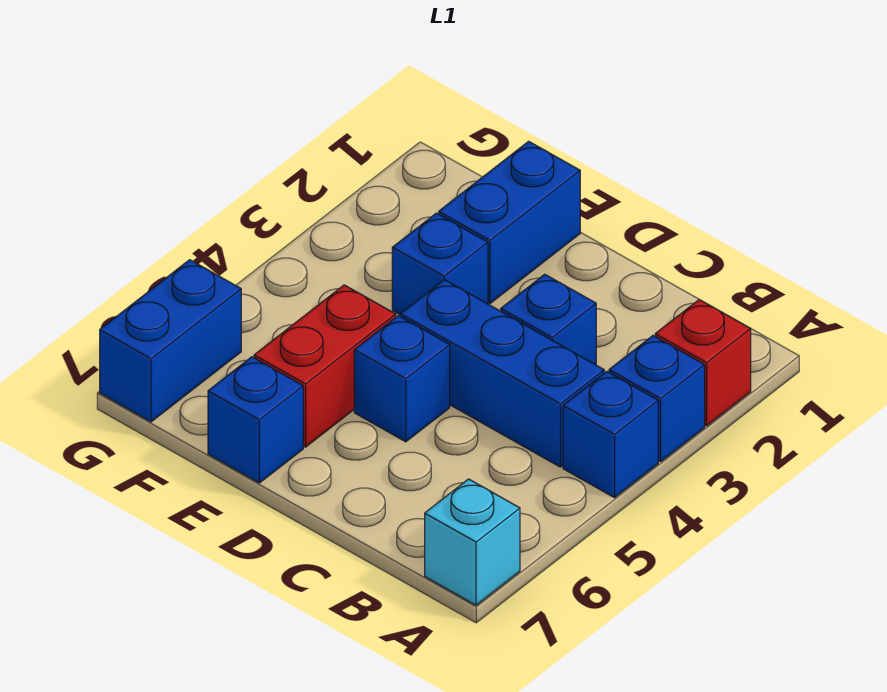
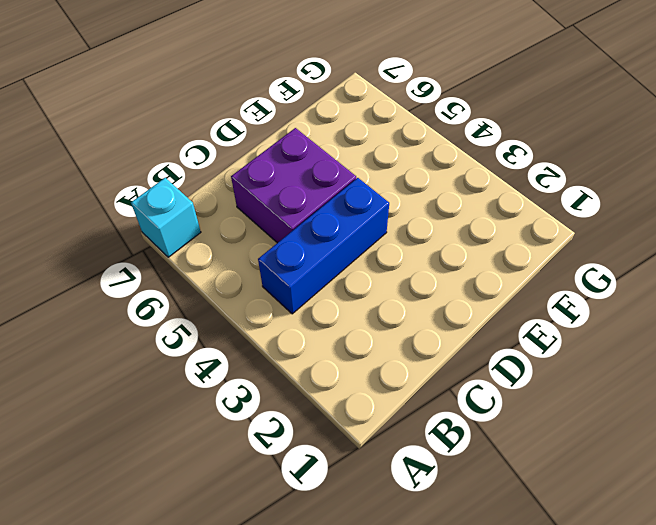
purple 2x2 brick [231,128,356,243] -> blue 1x1 brick [354,316,450,442]
none -> red 1x1 brick [655,300,751,426]
none -> blue 1x1 brick [609,336,705,462]
none -> blue 1x1 brick [563,372,658,498]

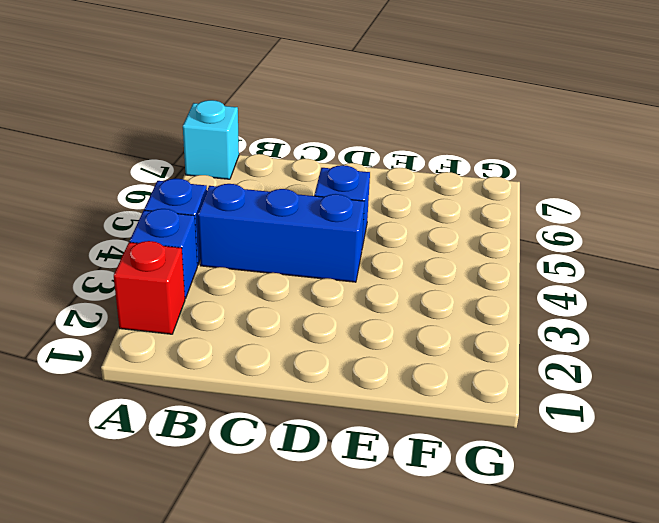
none -> blue 1x1 brick [501,274,596,365]
none -> blue 1x2 brick [439,141,580,303]
none -> blue 1x1 brick [392,213,488,314]

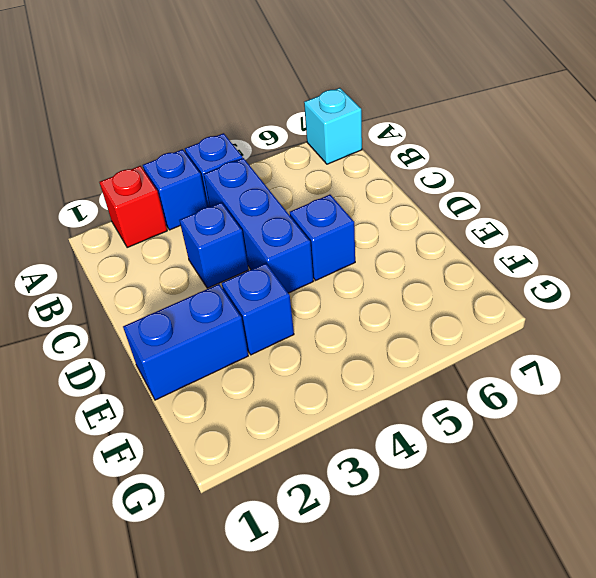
none -> red 1x2 brick [254,285,396,447]
none -> blue 1x1 brick [208,357,303,483]
none -> blue 1x2 brick [100,260,241,422]

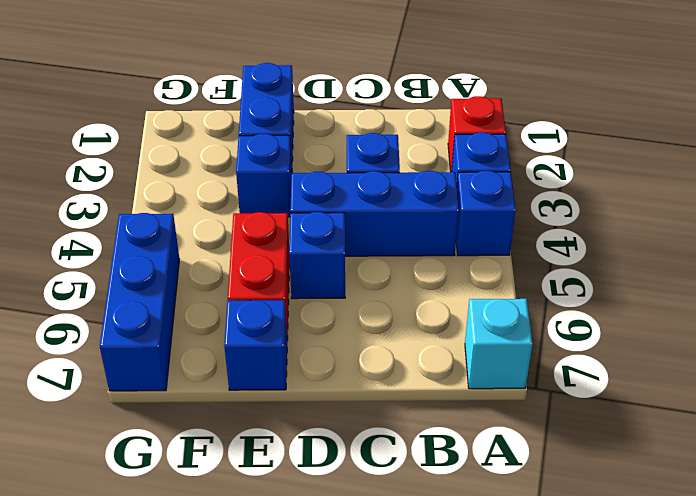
blue 1x3 brick [100,213,180,391] -> blue 1x2 brick [100,260,241,422]

